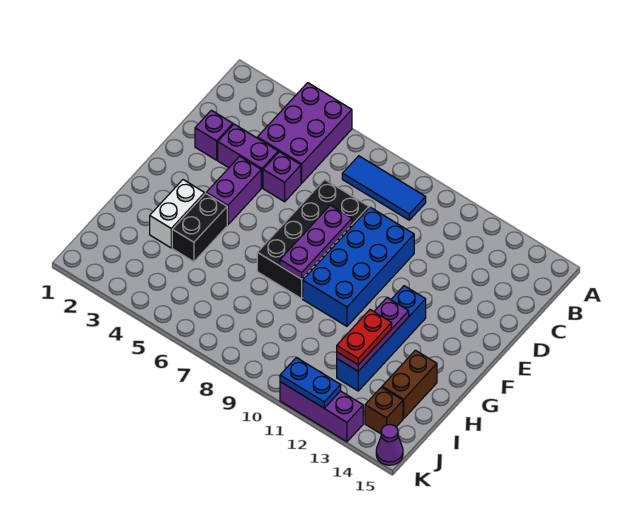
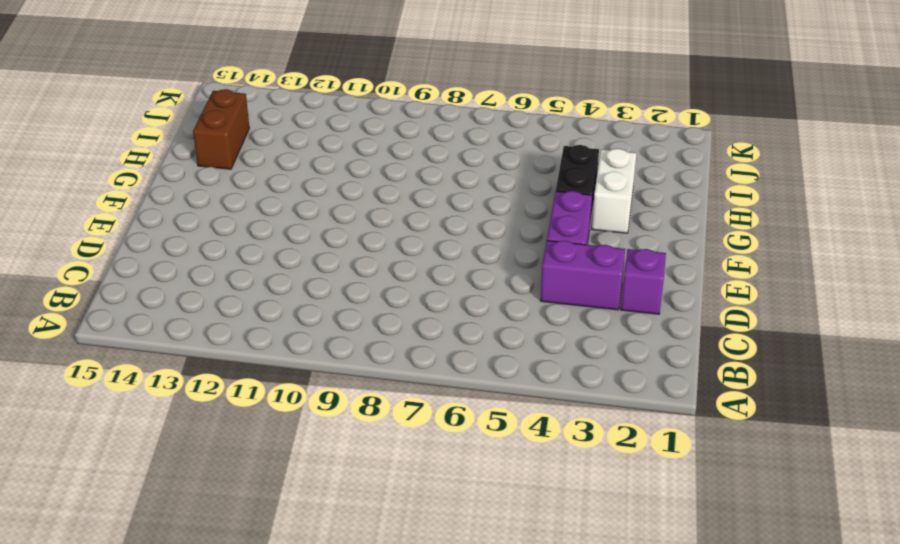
none -> purple 2x3 brick [257,83,352,183]
none -> blue 1x3 tile [342,156,426,220]
none -> purple 1x1 brick [263,152,301,202]

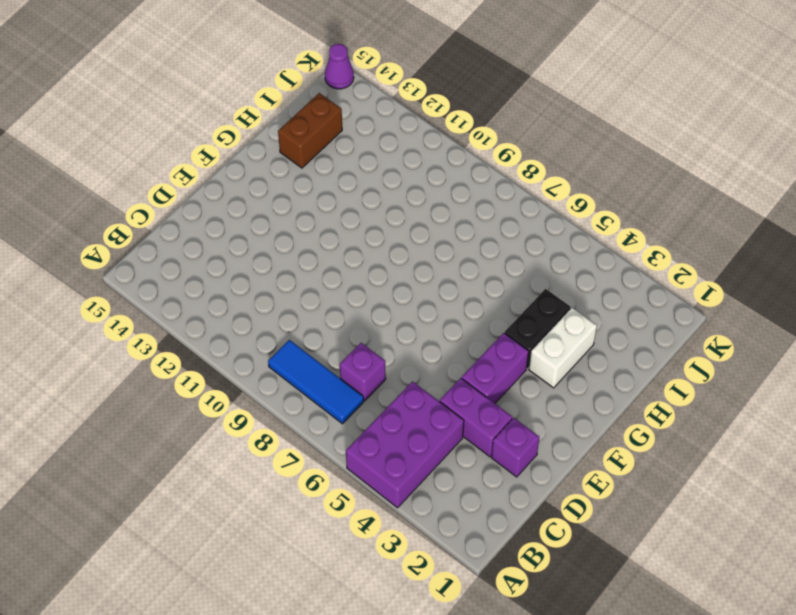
purple 1x1 brick [340,343,386,401] -> purple 1x1 brick moved to [263,152,301,202]
none -> black 2x4 brick [257,180,369,299]
none -> blue 2x4 brick [303,207,414,326]
none -> blue 1x4 brick [337,286,426,391]

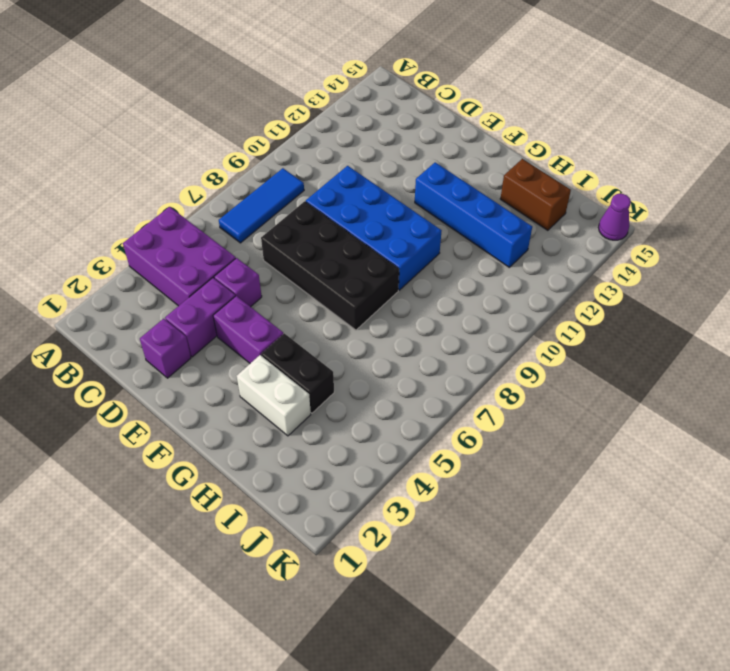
none -> brown 1x1 brick [365,387,403,434]
none -> purple 1x3 brick [280,382,363,442]
none -> purple 1x3 plate [280,205,352,279]

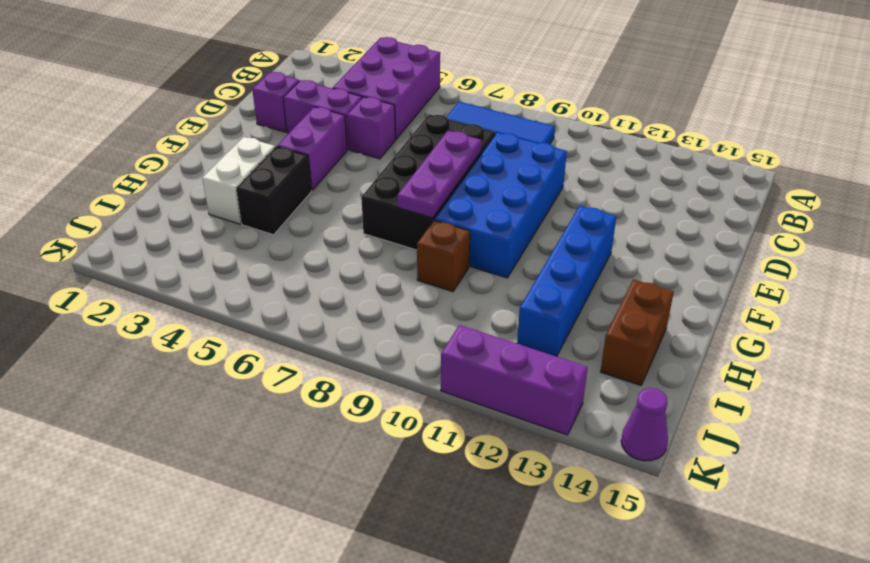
brown 1x1 brick [417,220,470,292] -> brown 1x1 brick moved to [365,387,403,434]
none -> purple 1x3 plate [337,298,409,371]
none -> blue 1x2 plate [280,358,341,408]
none -> red 1x2 plate [337,310,392,365]

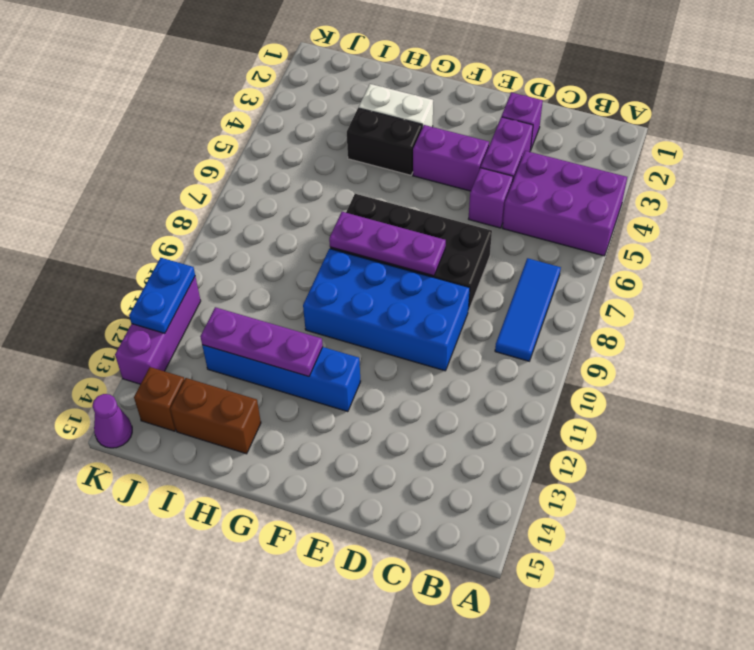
none -> red 1x2 plate [337,310,392,365]

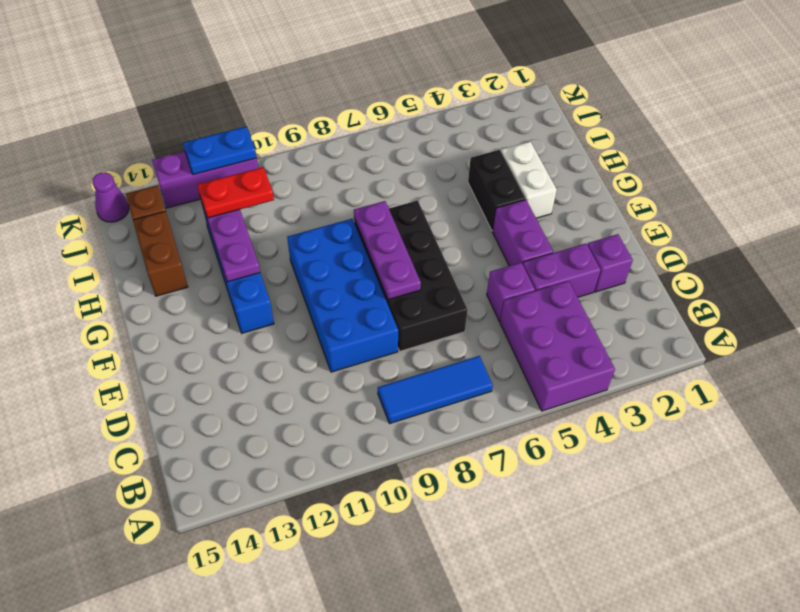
red 1x2 plate [197,167,274,218] -> red 1x2 plate turned to [337,310,392,365]

